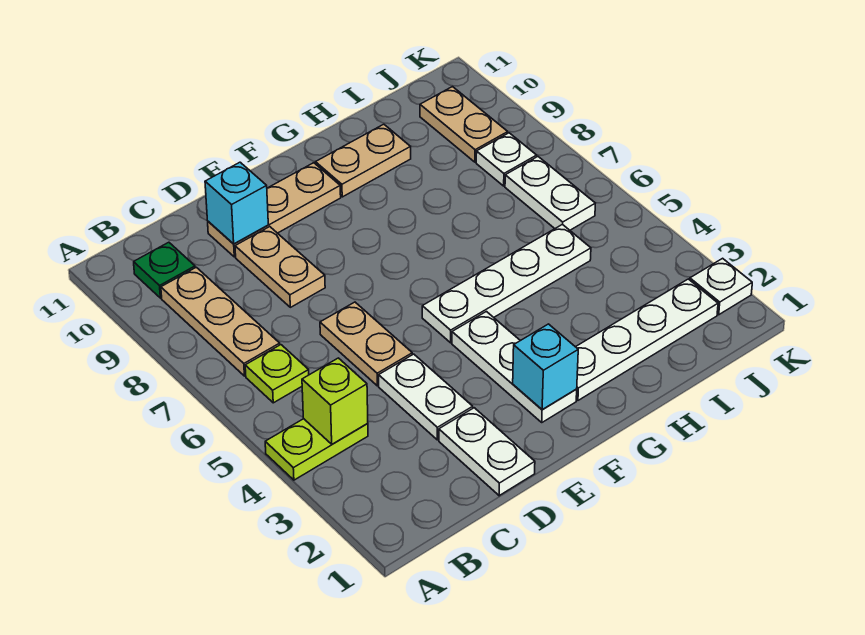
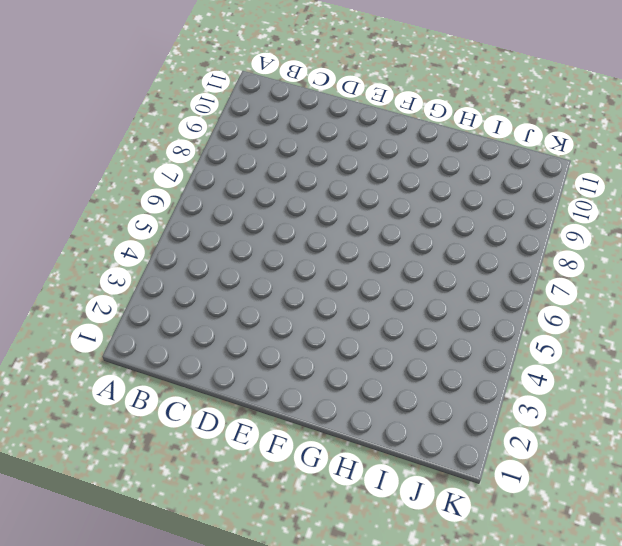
none -> lime 1x2 plate [265,419,368,480]
none -> lime 1x1 plate [245,345,309,403]
none -> tan 1x3 plate [161,267,280,376]

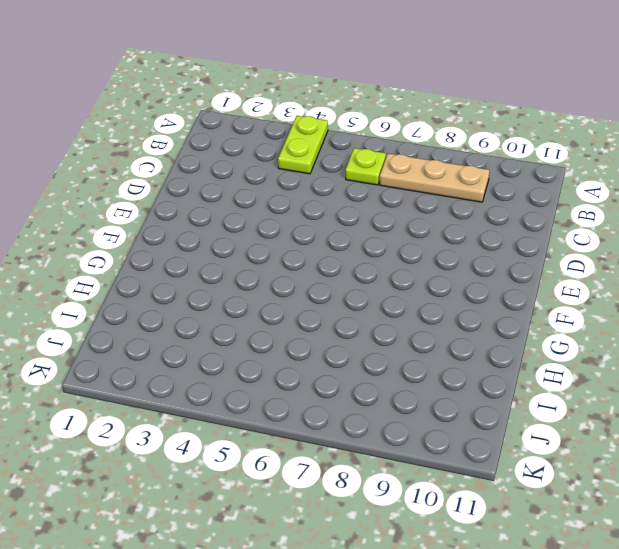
none -> green 1x1 plate [134,242,195,298]
none -> white 1x2 plate [439,408,535,496]
none -> white 1x2 plate [379,354,473,440]

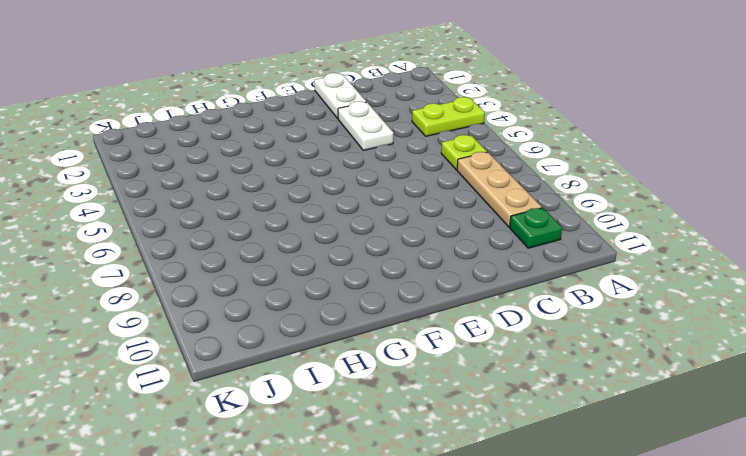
none -> tan 1x2 plate [320,302,412,386]
none -> tan 1x2 plate [235,227,325,307]
none -> tan 1x3 plate [208,163,341,257]

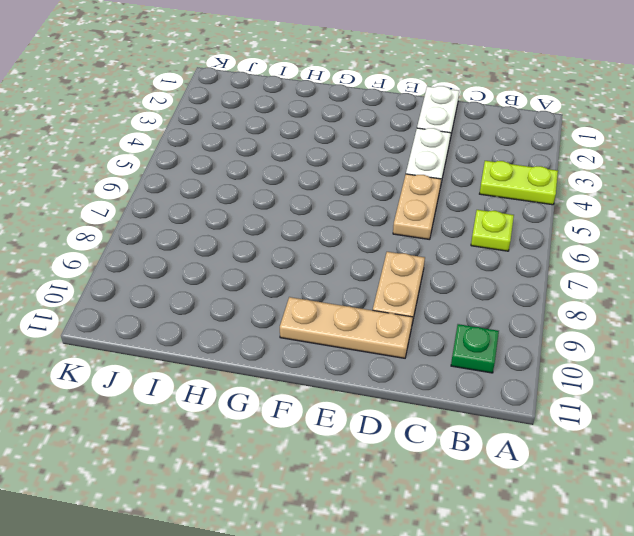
none -> tan 1x3 plate [161,267,280,376]
none -> white 1x3 plate [452,312,577,422]
none -> white 1x4 plate [422,224,591,343]

